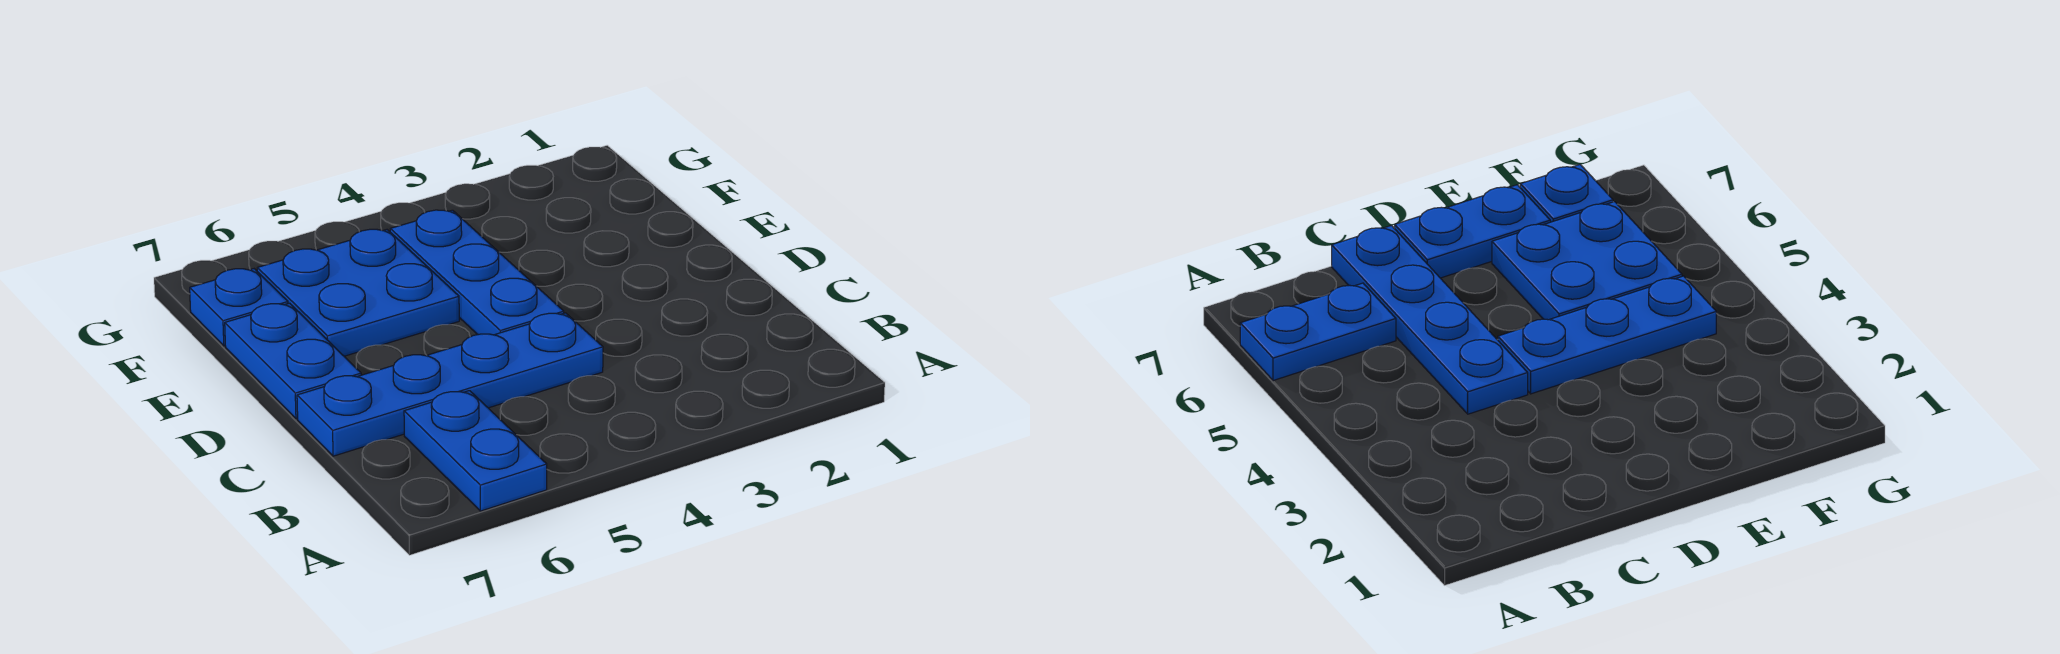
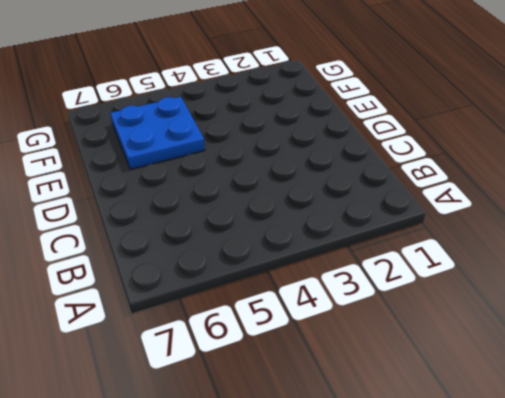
none -> blue 1x2 plate [404,391,547,511]
none -> blue 1x4 plate [297,313,603,456]

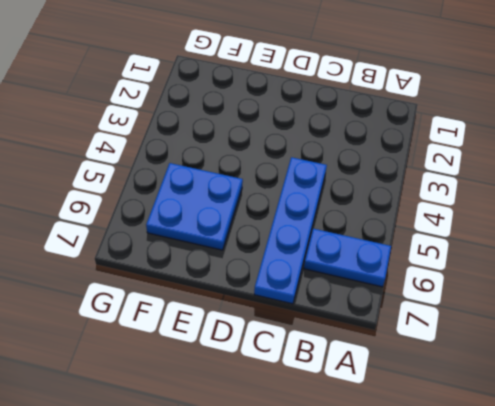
none -> blue 1x3 plate [390,210,564,335]
none -> blue 1x2 plate [225,303,361,419]

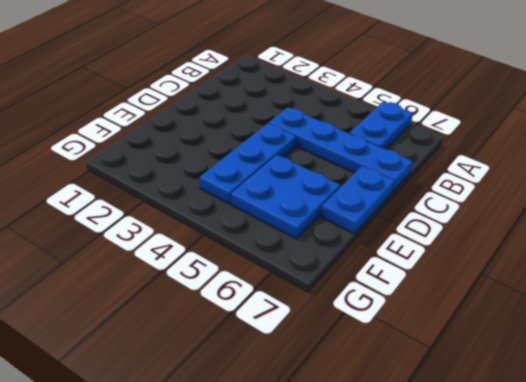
none -> blue 1x1 plate [190,269,288,346]

